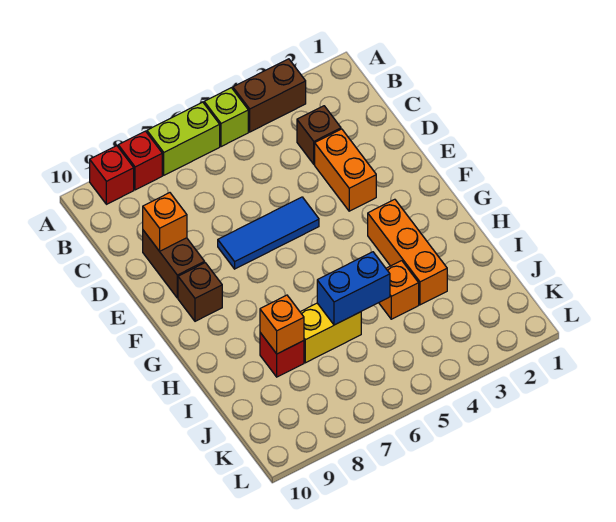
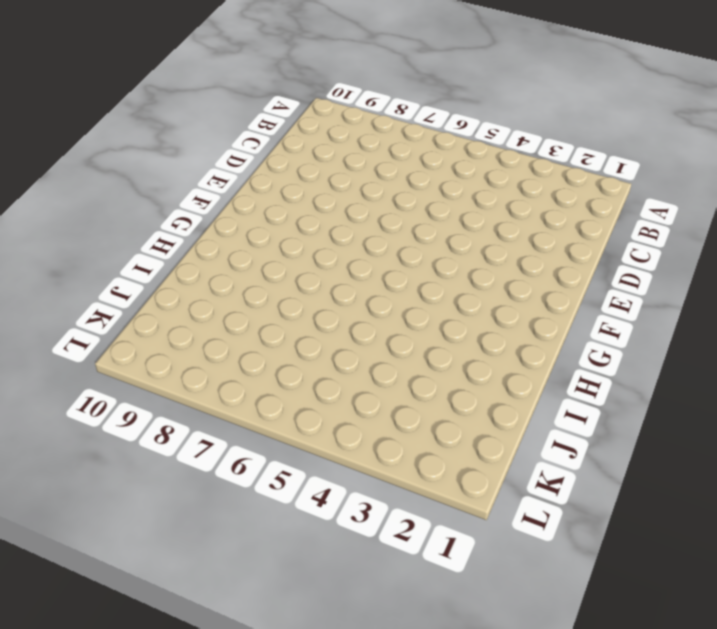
none -> brown 1x2 brick [233,59,306,132]
none -> lime 1x1 brick [204,88,248,147]
none -> lime 1x2 brick [147,102,220,175]

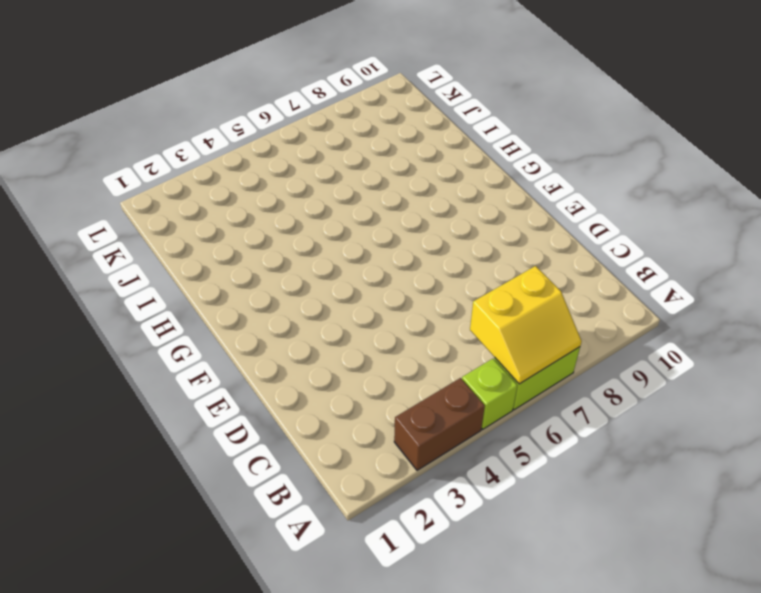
yellow 2x2 slope [470,266,582,384] -> none
none -> red 1x1 brick [118,131,162,190]
none -> red 1x1 brick [90,146,134,204]
none -> brown 1x1 brick [297,106,341,164]

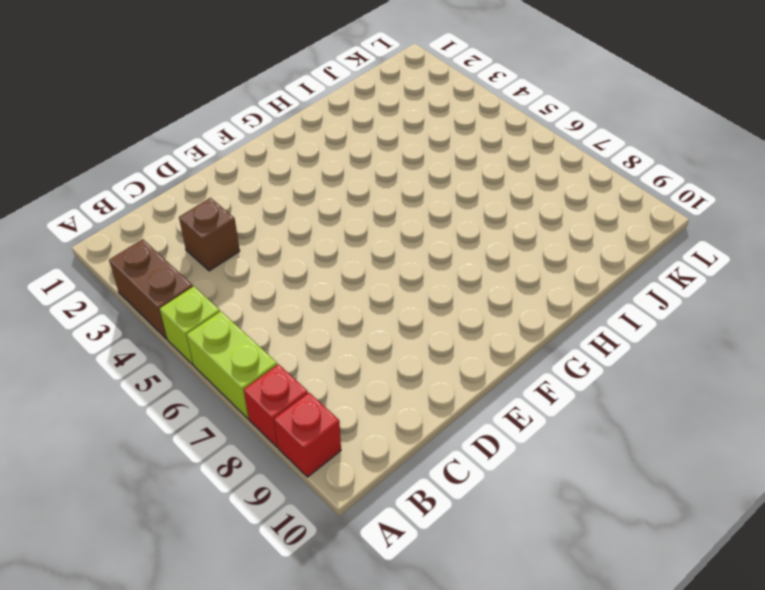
none -> orange 1x2 brick [315,129,376,211]
none -> brown 1x2 brick [143,230,205,298]
none -> blue 1x3 tile [218,197,319,269]

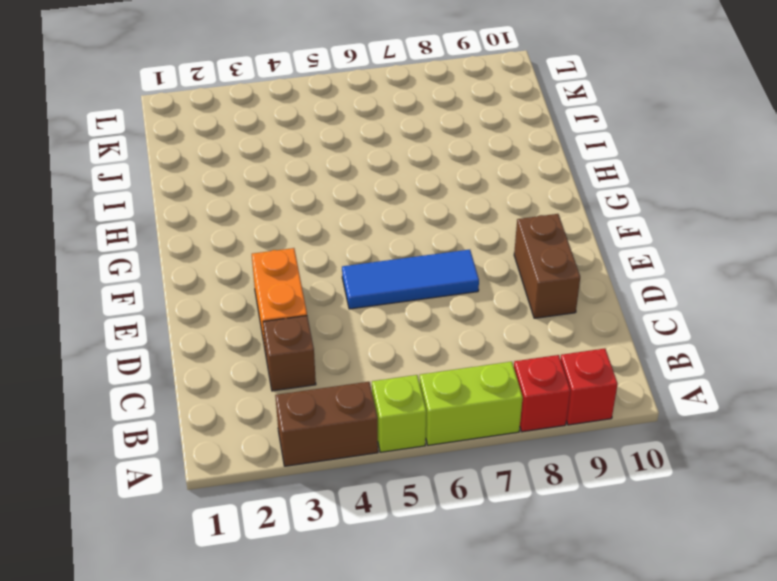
none -> brown 1x1 brick [178,263,222,321]
none -> orange 1x3 brick [368,199,447,305]
none -> orange 1x1 brick [379,261,419,319]

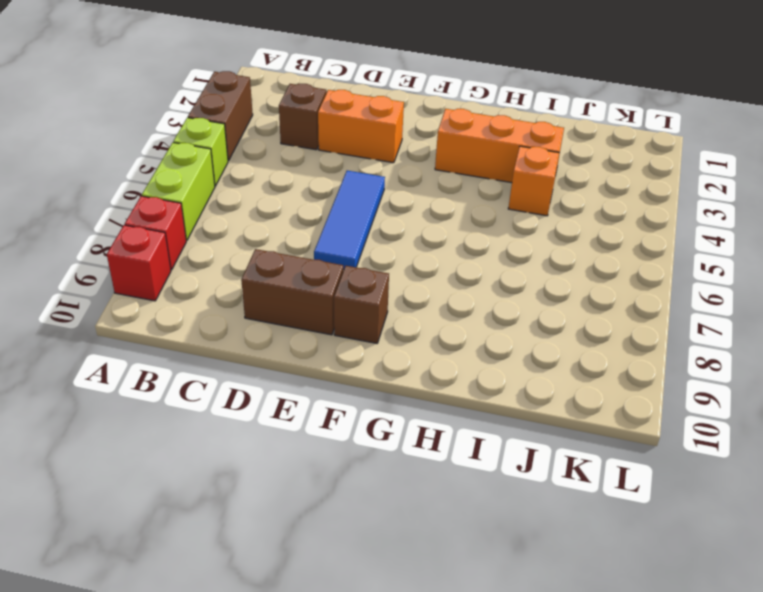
none -> yellow 1x2 brick [300,303,361,363]
none -> red 1x1 brick [260,333,304,377]
none -> orange 1x1 brick [143,193,187,251]

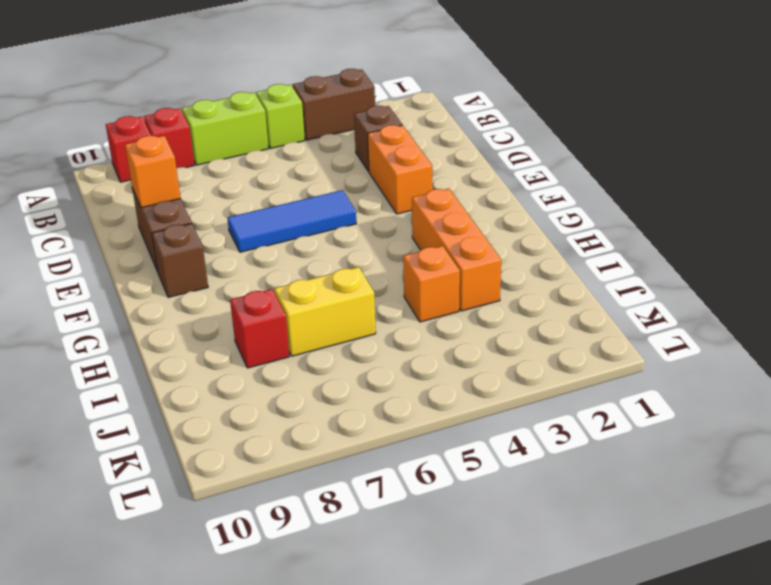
none -> blue 1x2 brick [317,252,390,325]
none -> orange 1x1 brick [260,295,304,354]

